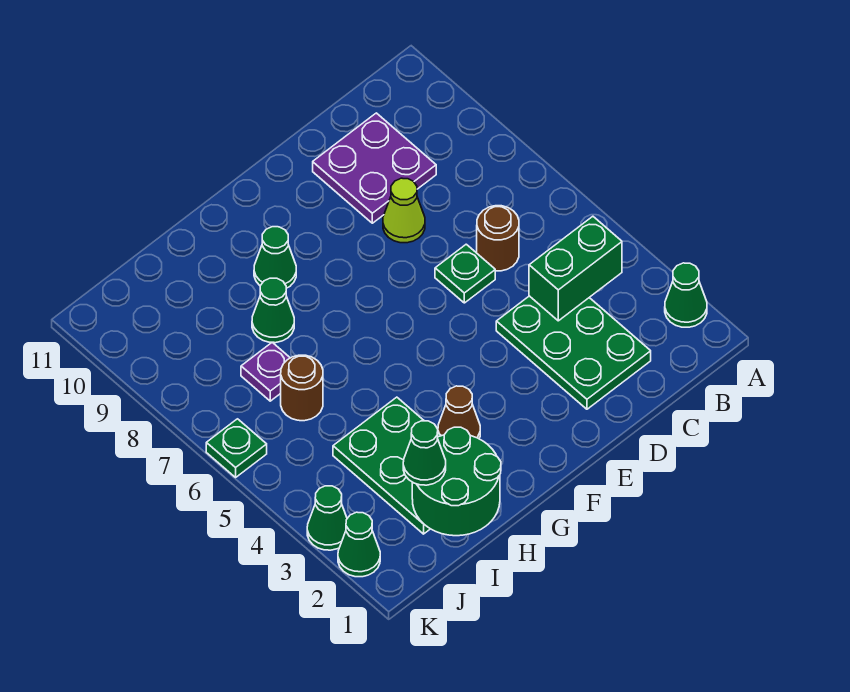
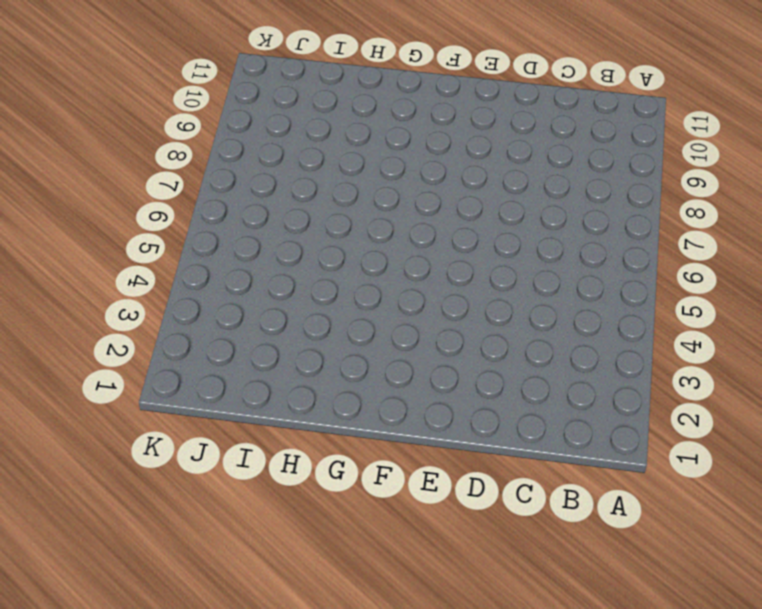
none -> green 1x1 cone [665,263,707,327]
none -> green 2x3 plate [496,296,651,409]
none -> brown 1x1 round brick [477,206,519,271]

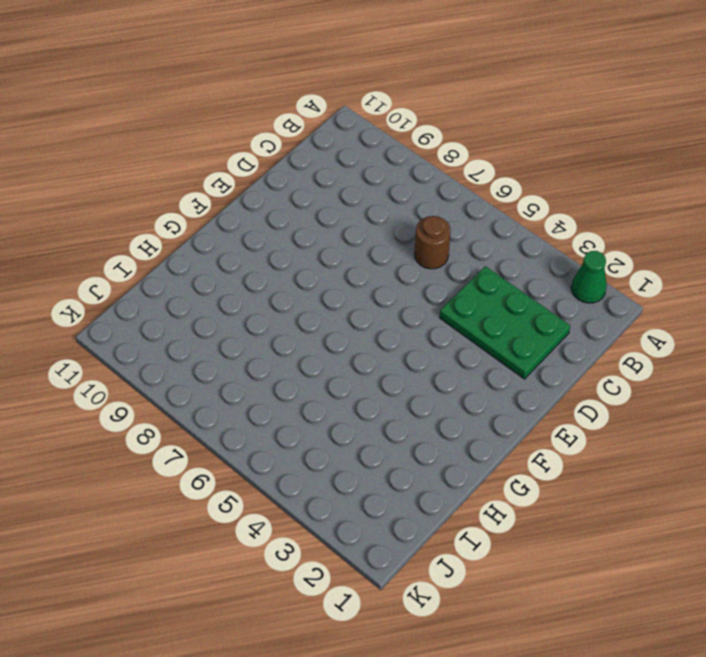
none -> purple 2x2 plate [313,113,436,223]
none -> green 1x1 plate [435,244,495,303]
none -> lime 1x1 cone [383,178,425,243]

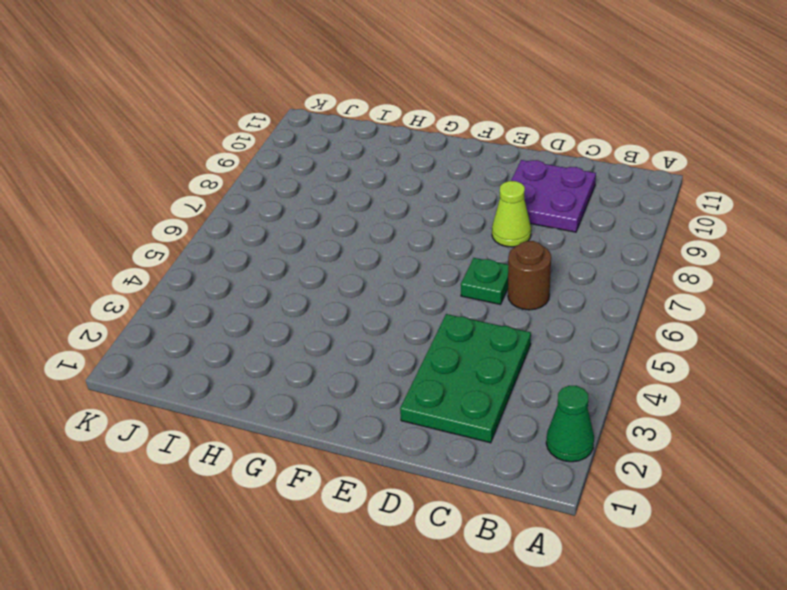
none -> brown 1x1 cone [438,386,480,439]
none -> green 1x1 cone [254,227,296,288]
none -> green 2x3 plate [333,397,441,534]

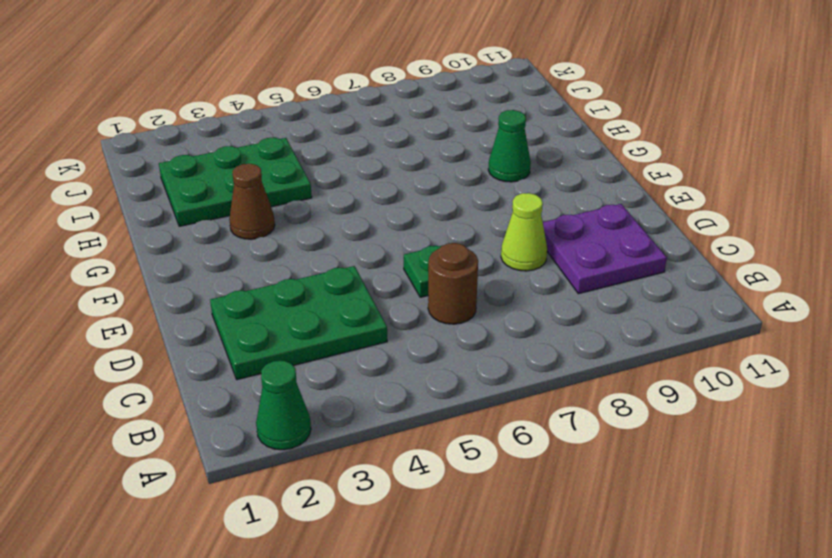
none -> green 1x1 cone [252,278,294,343]
none -> brown 1x1 round brick [281,355,323,421]
none -> purple 1x1 plate [241,342,290,401]

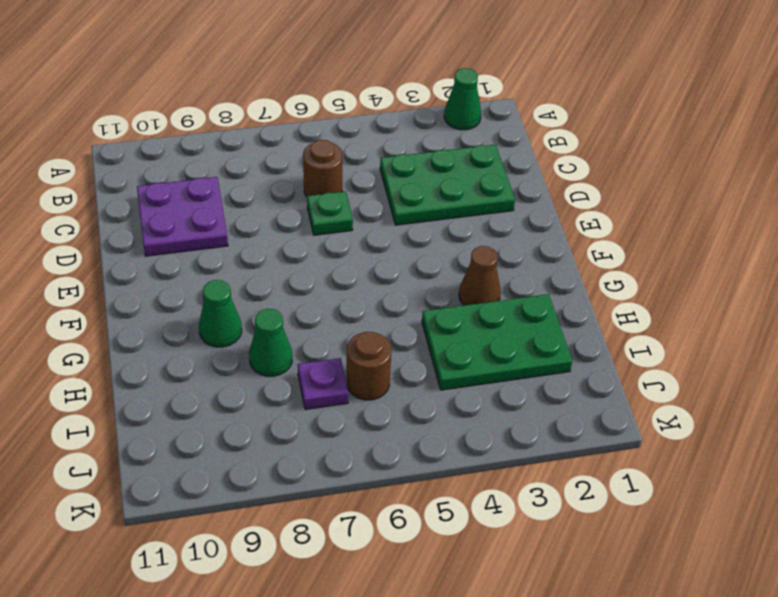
none -> lime 1x1 cone [383,178,425,243]
none -> green 1x1 cone [338,512,380,577]
none -> green 1x1 cone [307,486,347,550]

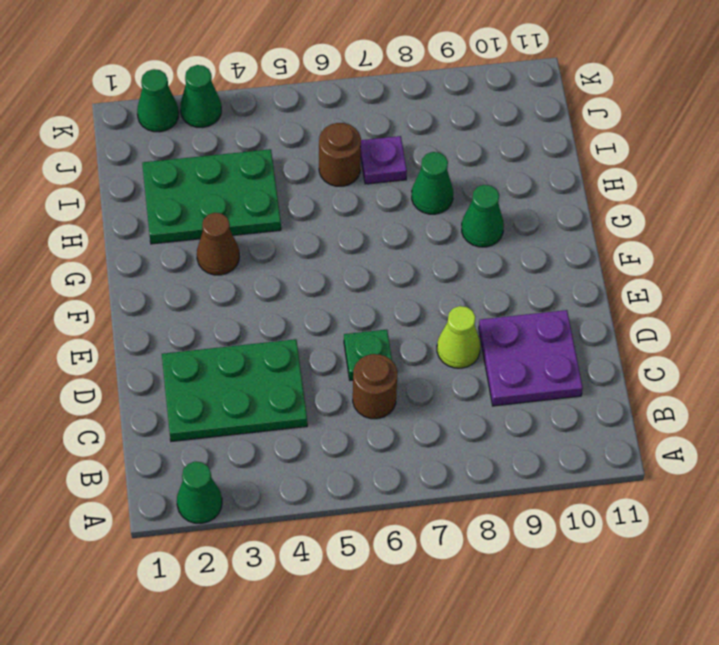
none -> green 1x1 plate [206,419,267,477]
none -> green 1x2 brick [529,216,622,321]
none -> green 2x2 round brick [412,427,501,536]

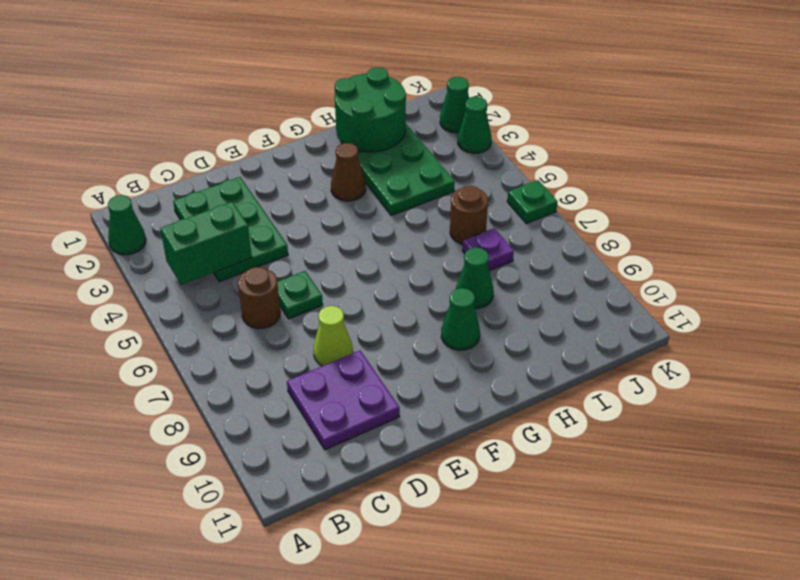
none -> green 1x1 cone [403,421,446,485]

